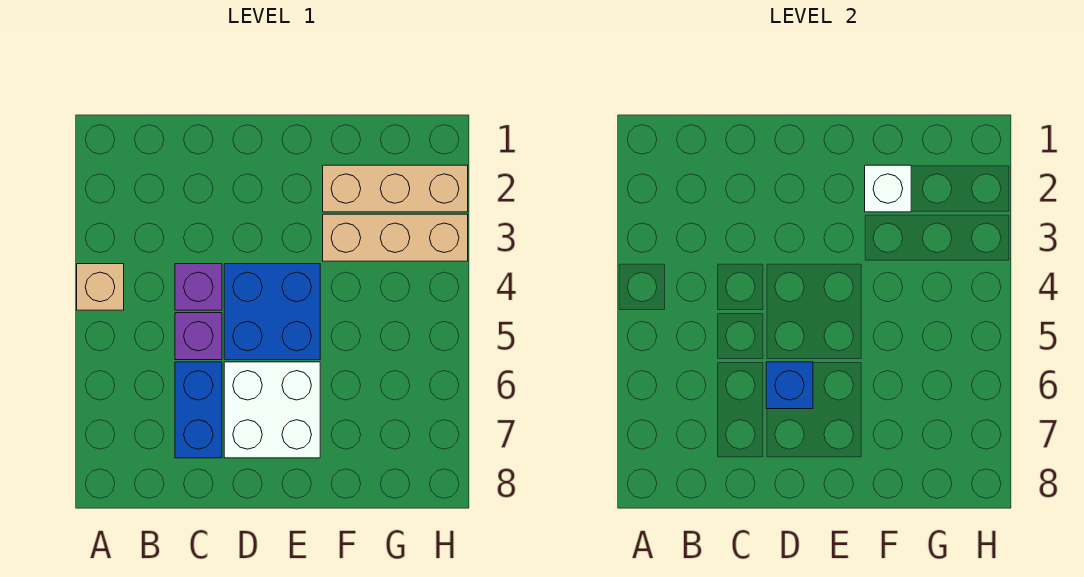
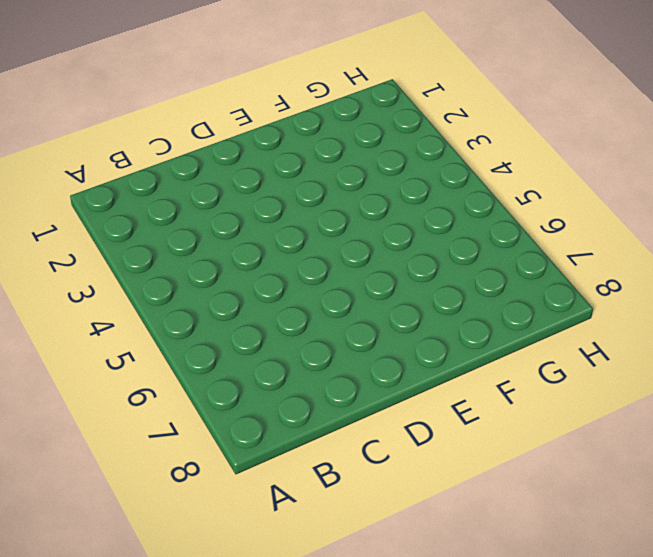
none -> tan 1x1 brick [77,264,124,310]
none -> purple 1x1 brick [175,264,222,310]

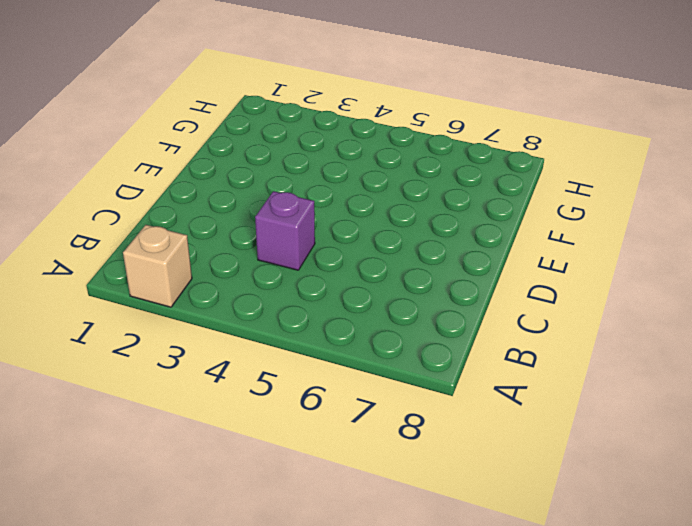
tan 1x1 brick [123,225,192,307] -> tan 1x1 brick moved to [77,264,124,310]
none -> purple 1x1 brick [175,313,222,360]
none -> blue 1x2 brick [175,362,222,458]

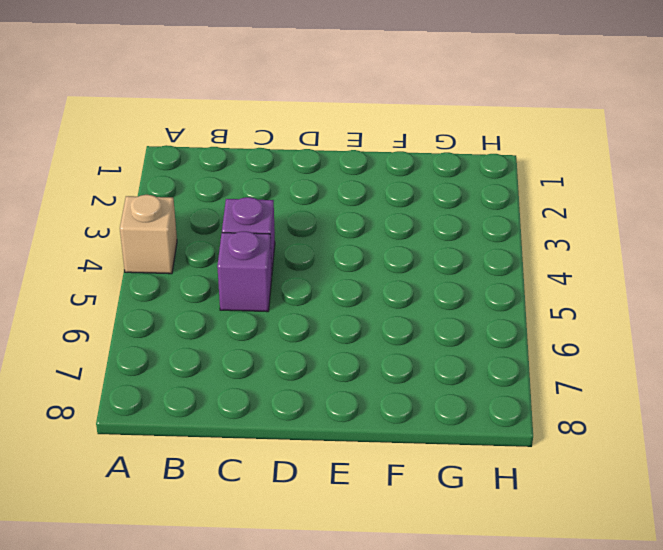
none -> blue 1x2 brick [175,362,222,458]
none -> blue 2x2 brick [224,264,320,360]

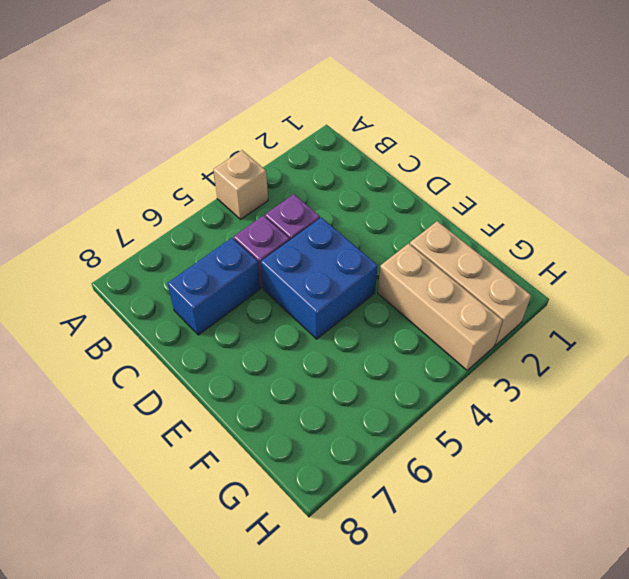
none -> white 2x2 brick [224,362,320,458]
none -> blue 1x1 brick [766,362,813,409]

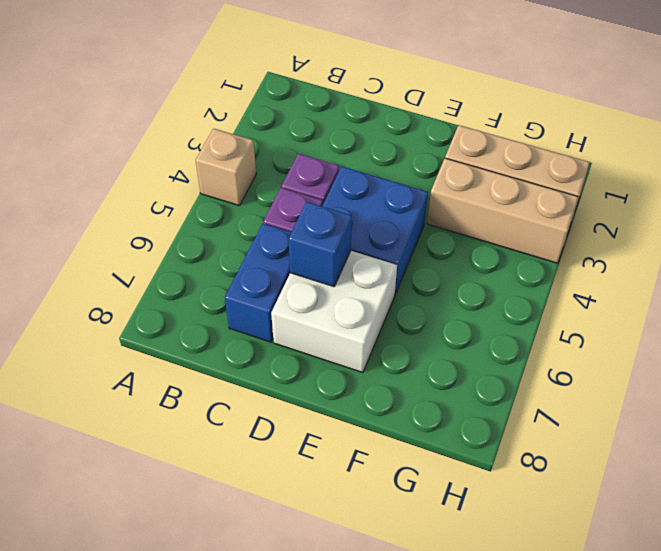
none -> white 1x1 brick [865,165,911,212]

